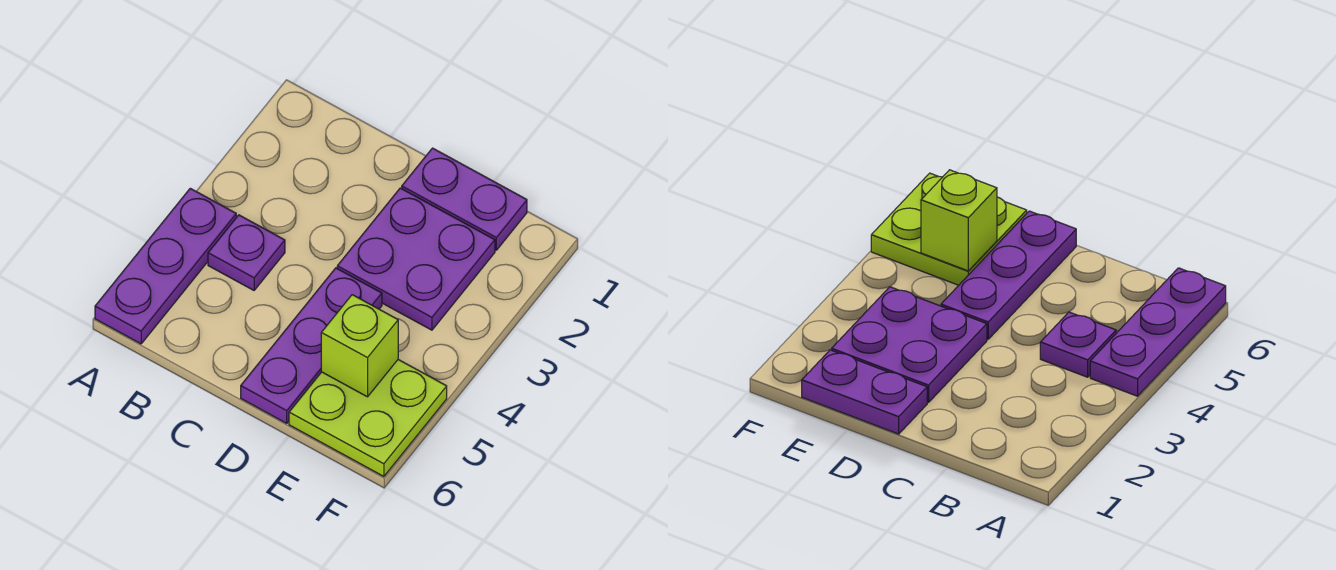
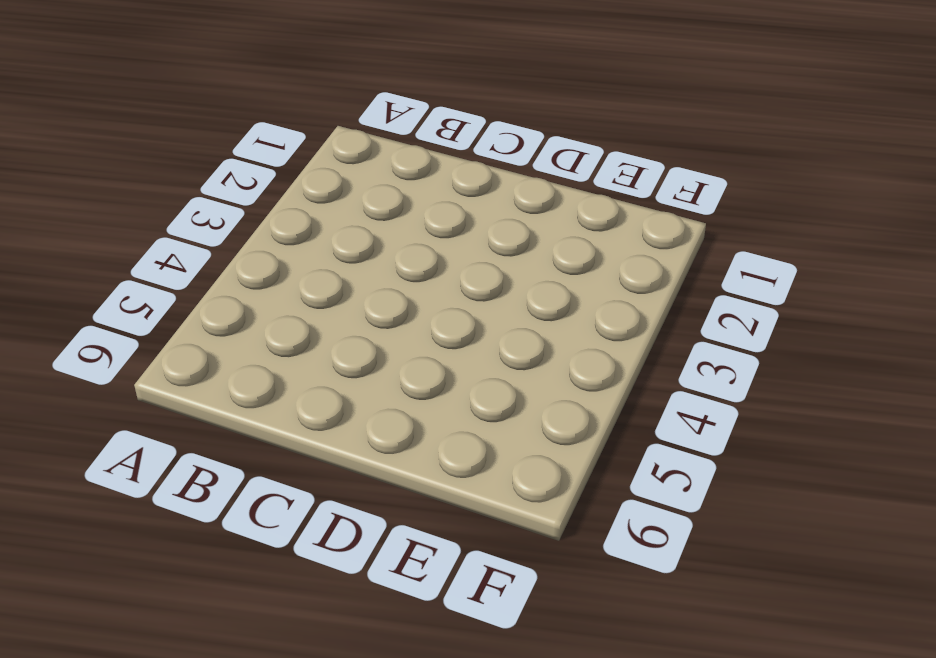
none -> purple 1x3 plate [95,188,236,344]
none -> purple 1x1 plate [208,215,285,290]

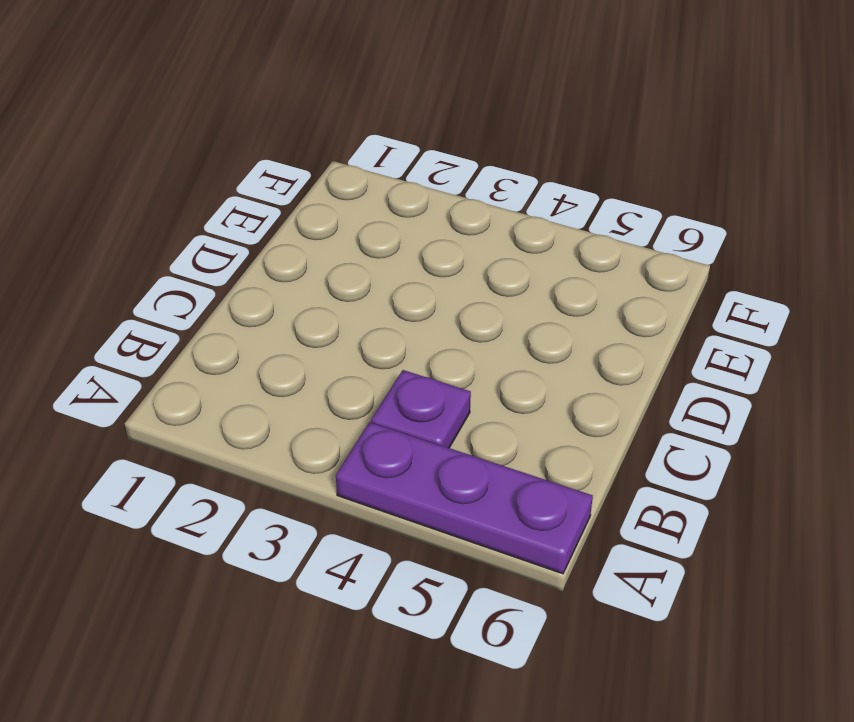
none -> purple 1x2 plate [402,148,527,250]
none -> purple 2x2 plate [337,188,495,330]

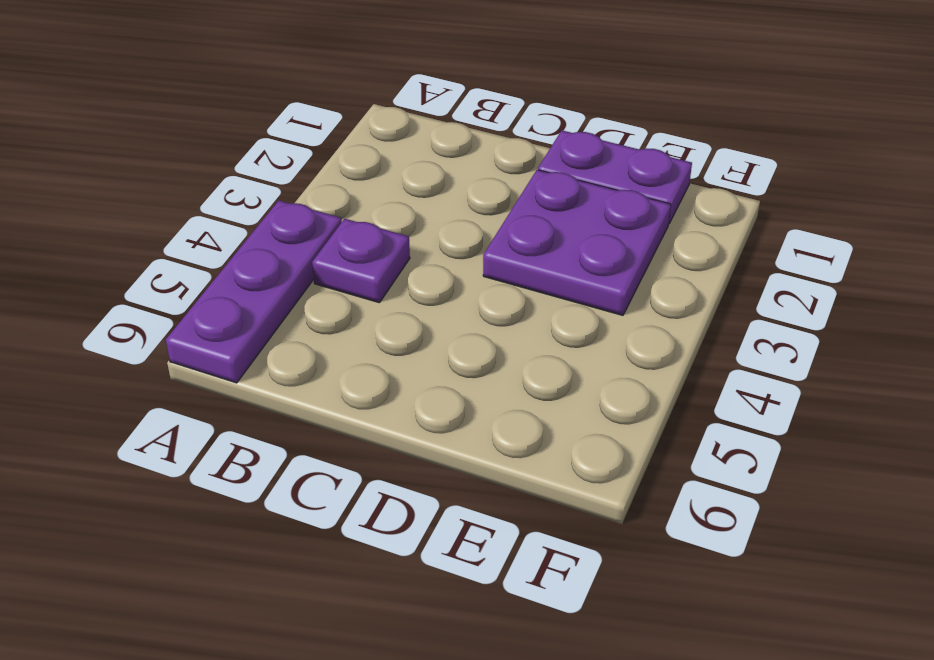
none -> purple 1x3 plate [241,268,382,423]
none -> lime 2x2 plate [289,360,447,477]

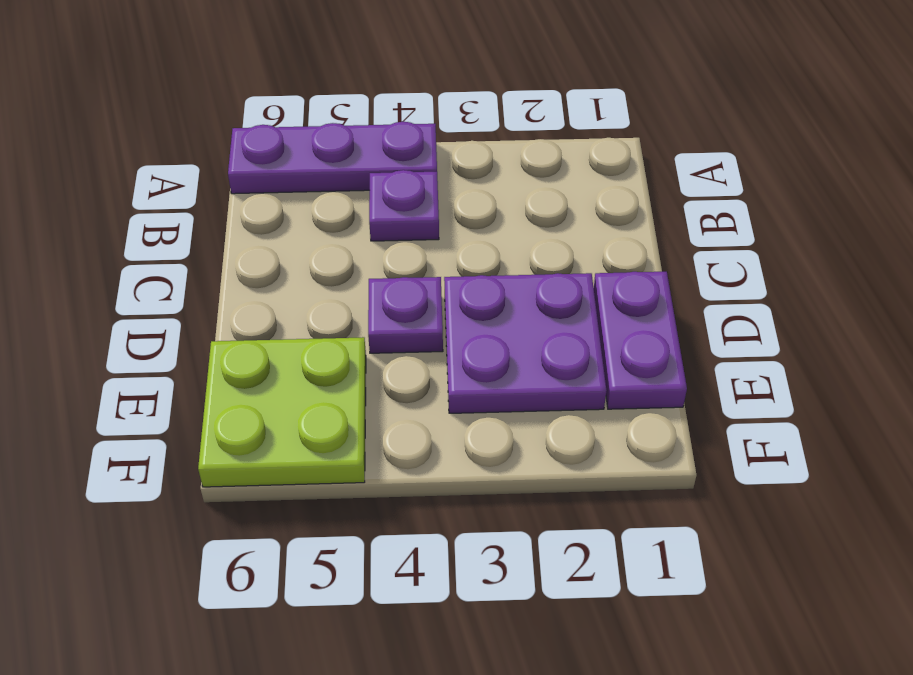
purple 1x1 plate [368,277,443,353] -> purple 1x3 plate [241,268,382,423]
none -> lime 1x1 brick [321,295,398,397]

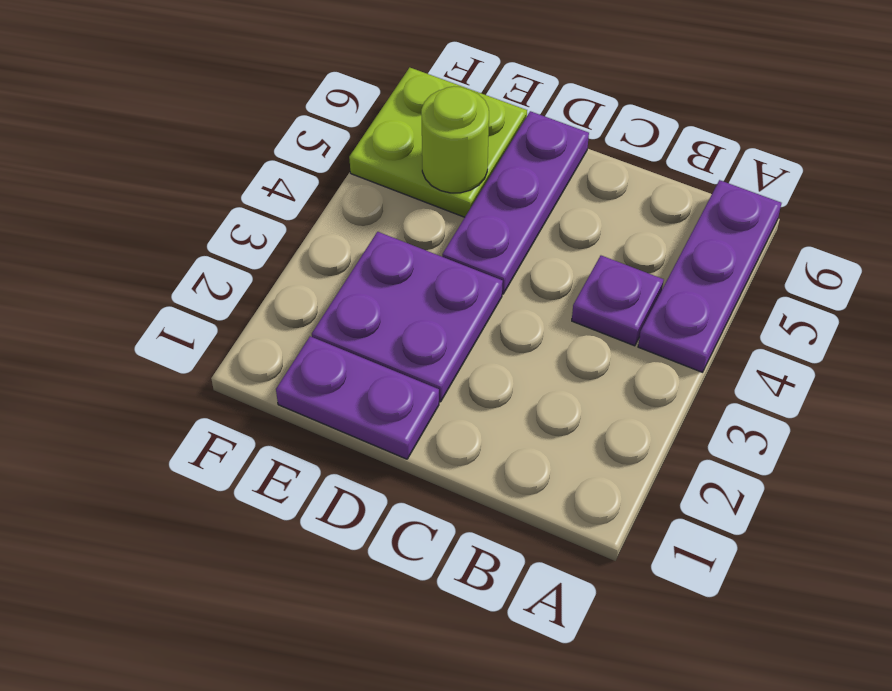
lime 1x1 round brick [421,86,489,193] -> lime 1x1 brick [321,295,398,397]

